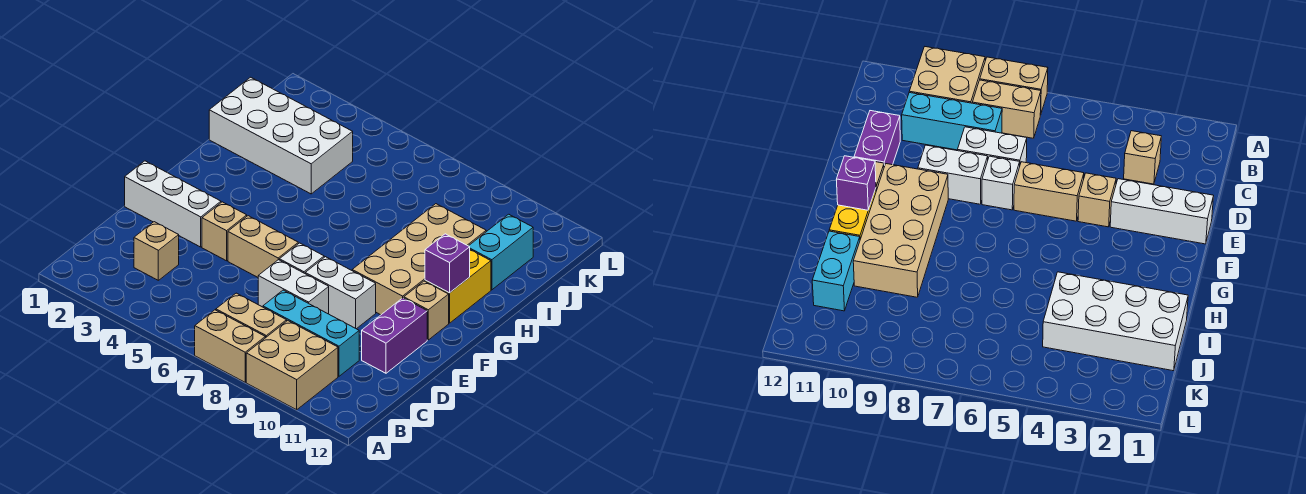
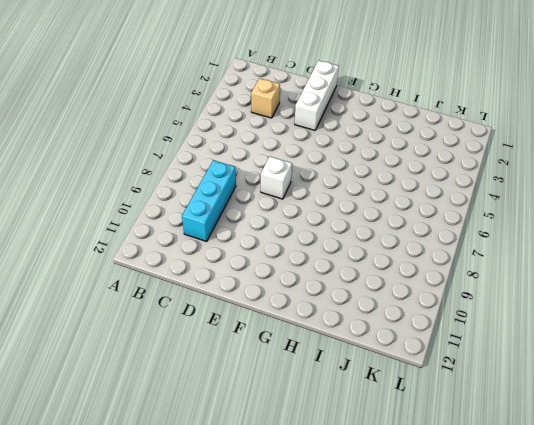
none -> tan 1x2 brick [195,310,265,382]
none -> tan 2x2 brick [246,321,338,410]
none -> tan 1x2 brick [216,293,287,338]

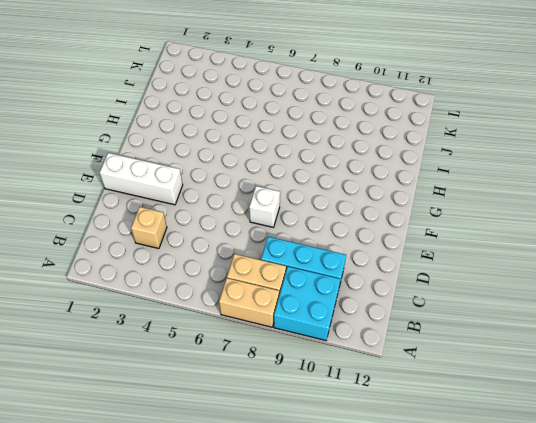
cyan 2x2 brick [274,267,340,341] -> tan 2x2 brick [246,321,338,410]
none -> white 1x2 brick [258,260,329,314]
none -> purple 1x2 brick [362,298,427,373]
none -> tan 1x1 brick [202,202,247,261]

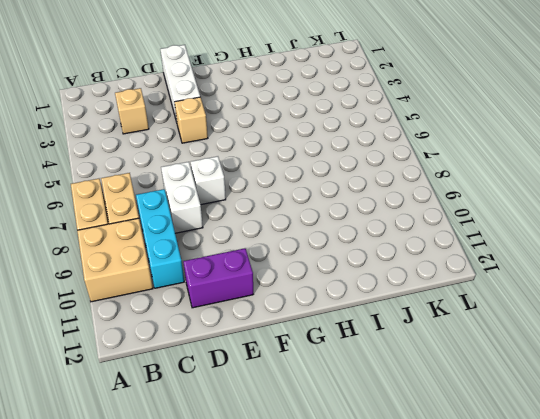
none -> tan 1x2 brick [228,216,298,277]
none -> white 1x2 brick [305,257,376,329]
none -> tan 2x4 brick [352,204,486,315]

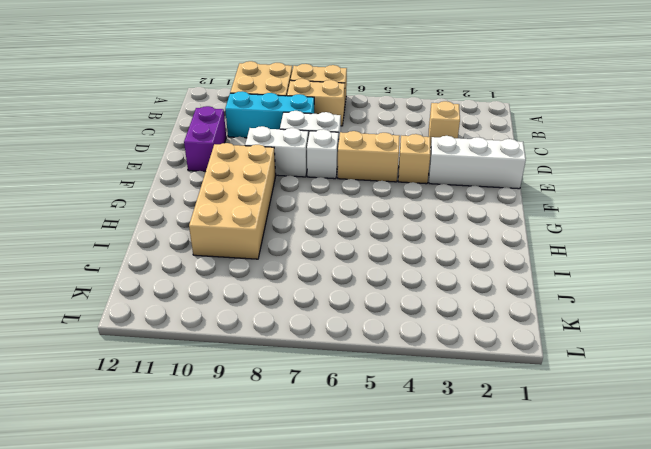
none -> tan 1x1 brick [404,281,449,340]
none -> yellow 1x2 brick [425,250,491,323]
none -> white 2x4 brick [209,77,353,194]

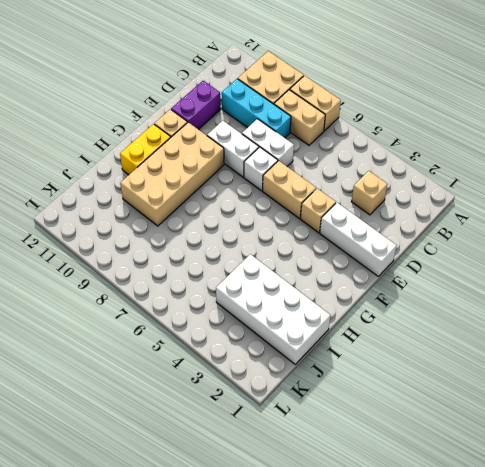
none -> cyan 1x2 brick [469,214,533,290]
none -> purple 1x1 brick [425,234,470,293]

